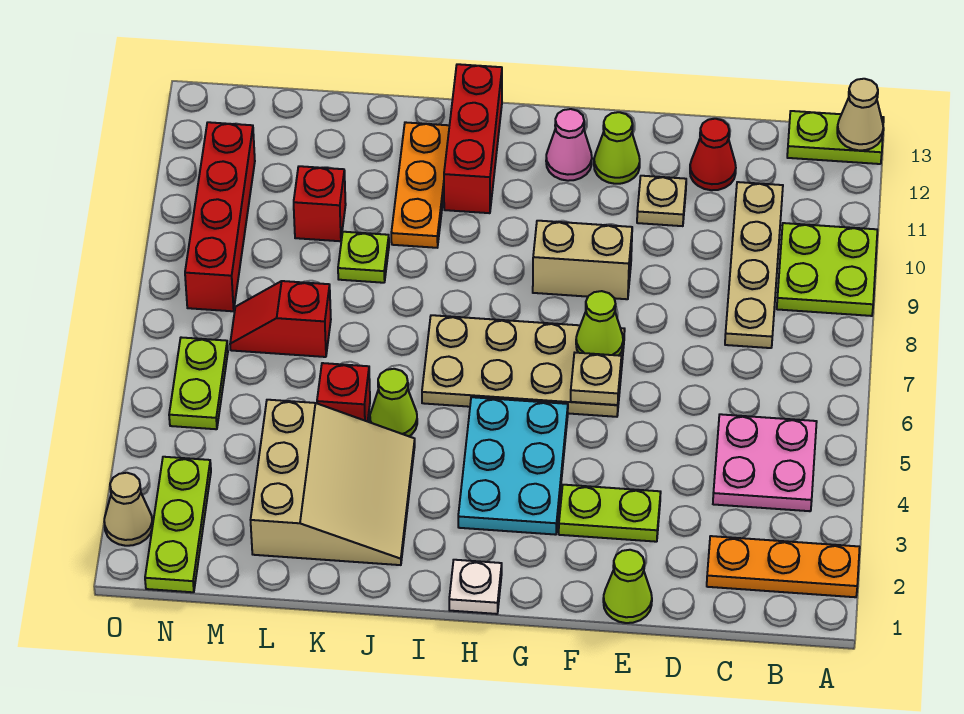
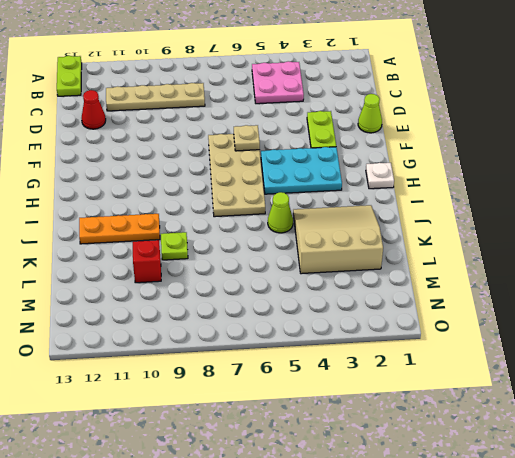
none -> orange 1x3 plate [707,536,860,597]
none -> lime 2x2 plate [777,223,877,316]
none -> tan 1x1 plate [637,176,686,226]
none -> tan 1x2 brick [533,221,632,299]

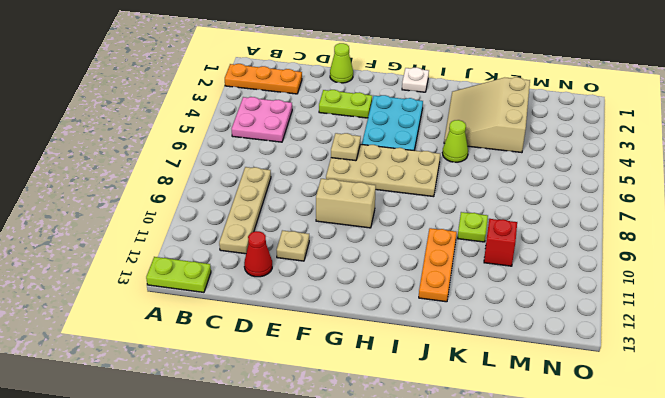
none -> lime 2x2 plate [777,223,877,316]
none -> lime 1x1 cone [594,112,640,184]
none -> pink 1x1 cone [546,109,592,181]
none -> red 1x3 brick [444,64,502,213]

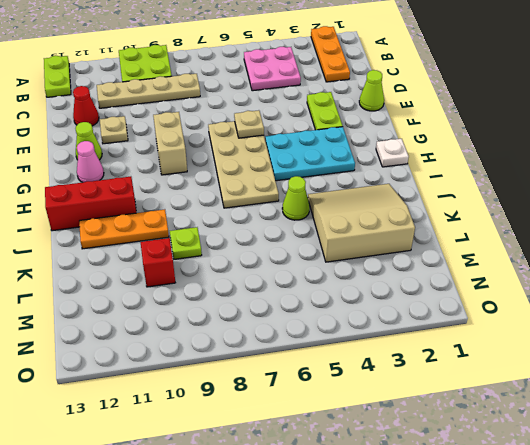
none -> red 1x1 brick [317,363,370,421]
none -> red 1x2 slope [230,281,331,357]
none -> lime 1x3 plate [145,457,211,592]
none -> lime 1x2 plate [169,337,228,429]

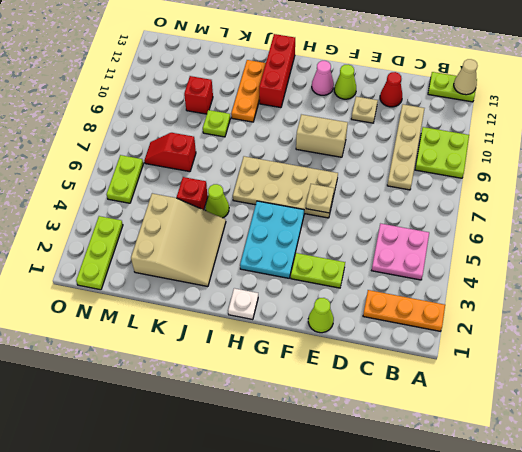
none -> red 1x4 brick [185,122,255,311]
none -> tan 1x1 cone [104,473,152,546]
none -> lime 1x1 cone [576,291,623,356]

